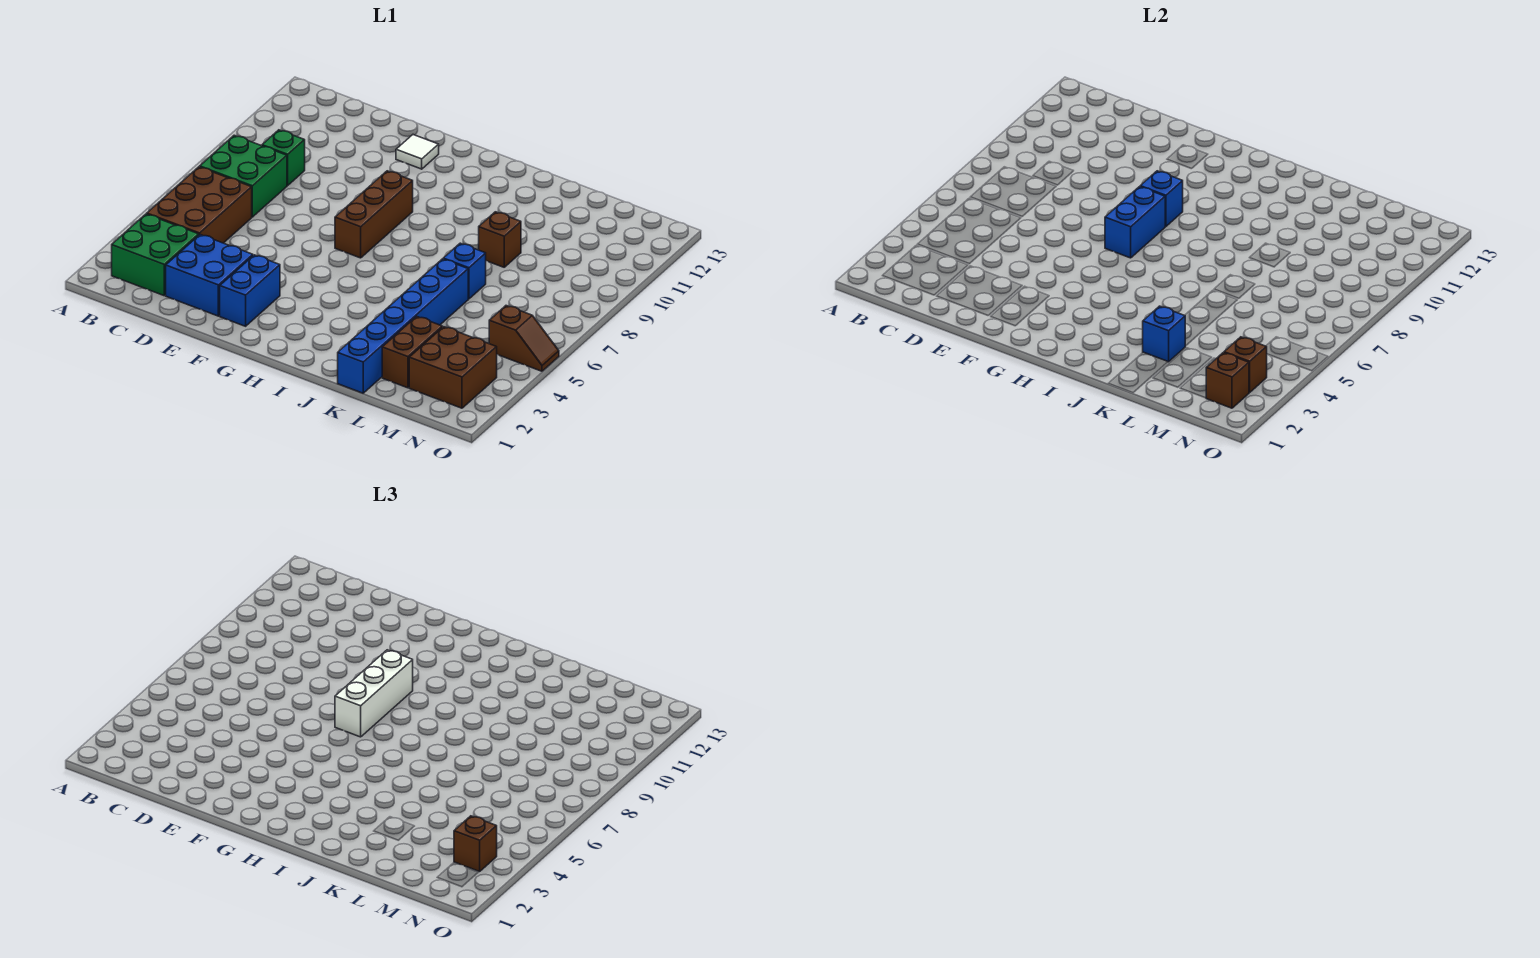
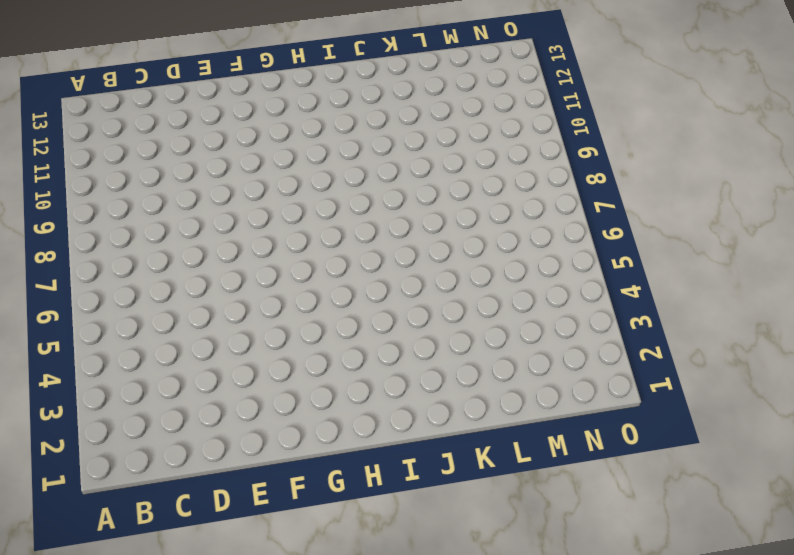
none -> green 2x2 brick [112,214,199,296]
none -> brown 2x3 brick [147,167,252,243]
none -> green 2x2 brick [200,135,287,217]

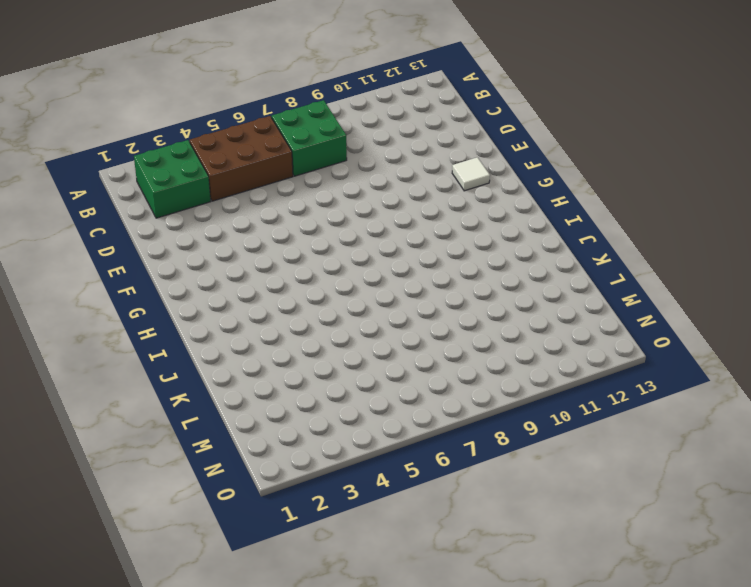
none -> green 1x1 brick [262,130,305,186]
none -> blue 2x2 brick [166,235,253,316]
none -> blue 1x2 brick [220,255,280,326]

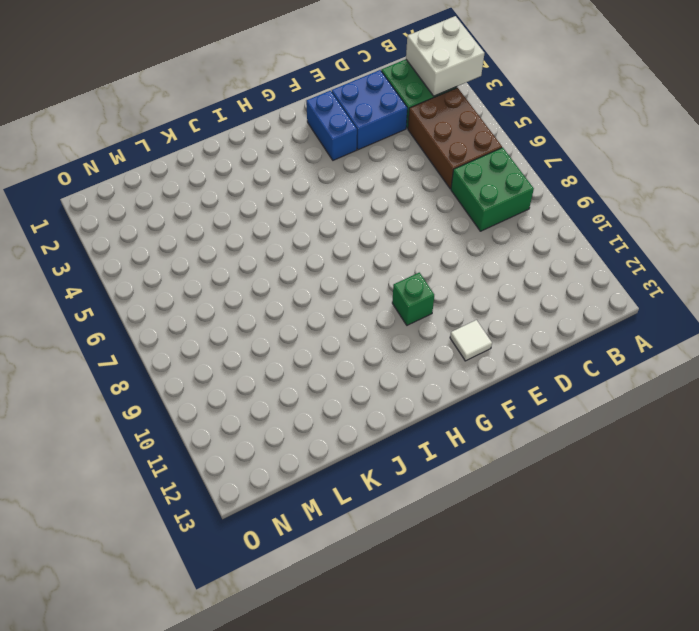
white 2x2 brick [406,16,484,96] -> none
green 1x1 brick [392,273,434,325] -> green 1x1 brick moved to [262,130,305,186]
none -> brown 1x3 brick [335,171,413,258]
none -> blue 1x6 brick [338,259,468,393]
none -> blue 1x1 brick [443,243,486,299]

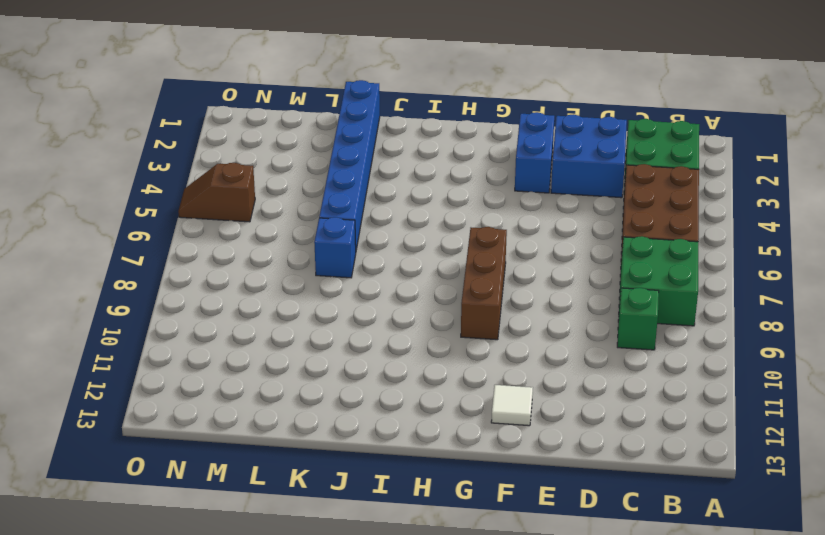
none -> brown 1x1 brick [479,212,521,267]
none -> brown 1x2 brick [382,316,442,388]
none -> brown 2x2 brick [409,327,497,408]

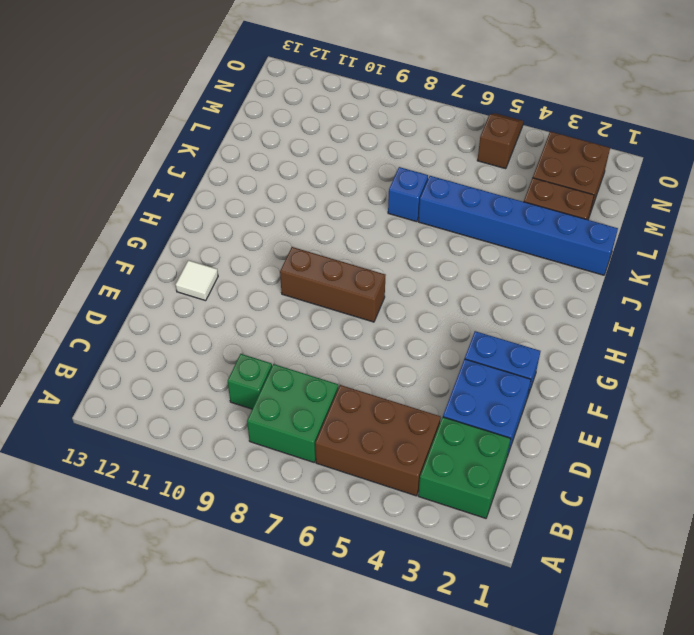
none -> brown 1x1 brick [479,212,521,267]
none -> blue 1x2 brick [1105,187,1165,258]
none -> blue 1x1 brick [1140,171,1183,227]

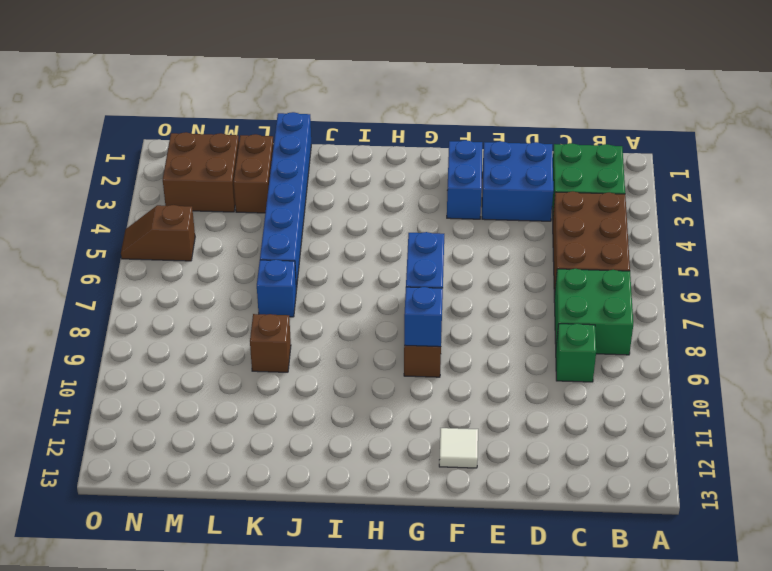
none -> blue 1x1 brick [1143,306,1185,362]
none -> brown 1x1 brick [1206,353,1249,408]
none -> brown 1x1 brick [1224,337,1267,393]

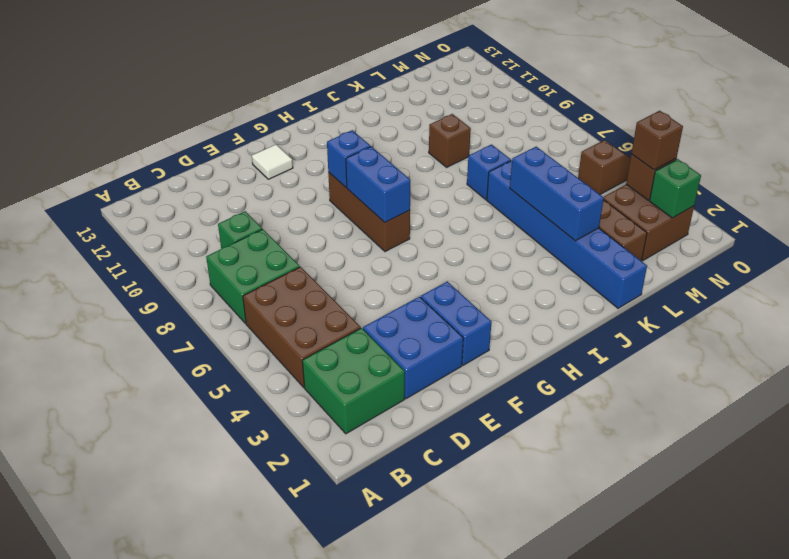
blue 1x3 brick [510,147,604,241] -> blue 1x1 brick [1143,306,1185,362]
green 1x1 brick [650,159,701,218] -> brown 1x1 brick [1206,353,1249,408]
none -> white 1x3 brick [335,650,413,737]

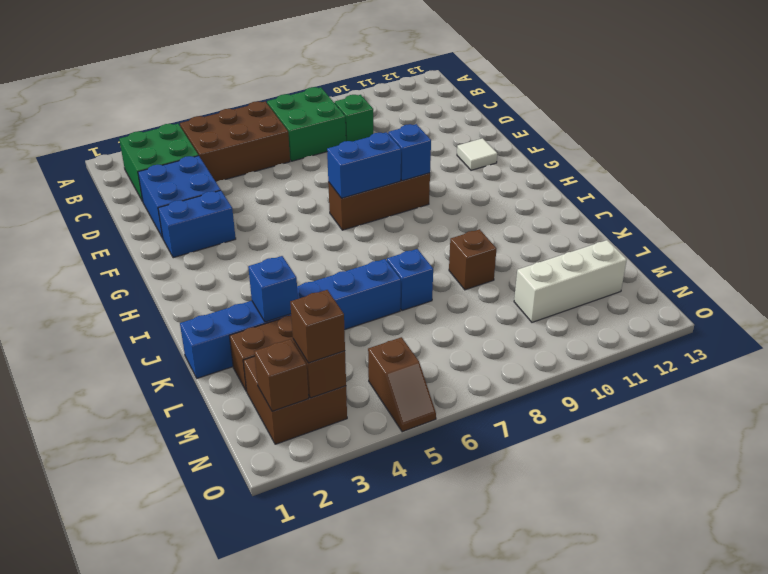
white 1x3 brick [514,240,627,322] -> white 1x3 brick moved to [335,650,413,737]

